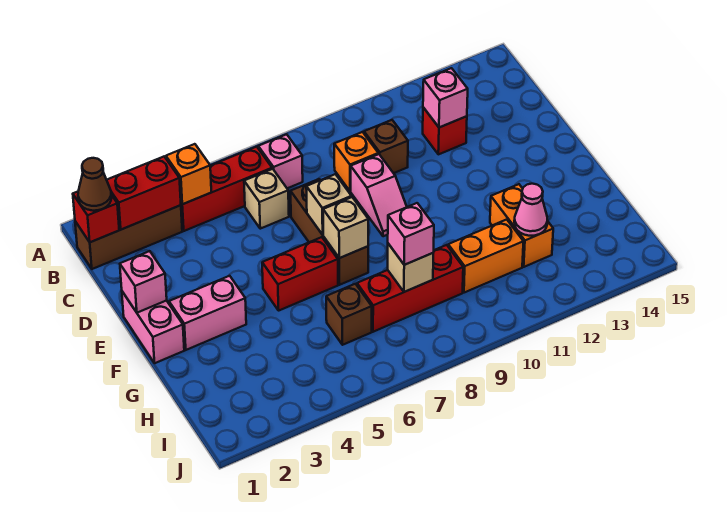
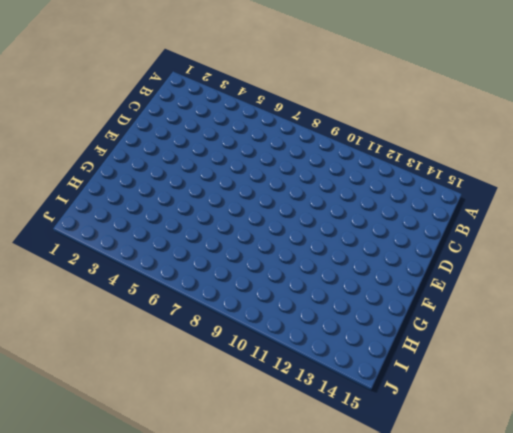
none -> brown 1x3 brick [75,205,182,269]
none -> red 1x3 brick [181,147,272,231]
none -> pink 1x1 brick [258,134,303,188]

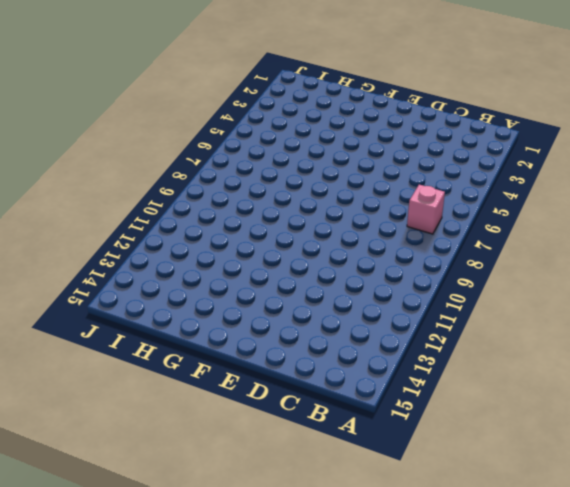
none -> brown 1x3 brick [75,205,182,269]
none -> red 1x3 brick [181,147,272,231]
none -> tan 1x1 brick [244,169,289,229]

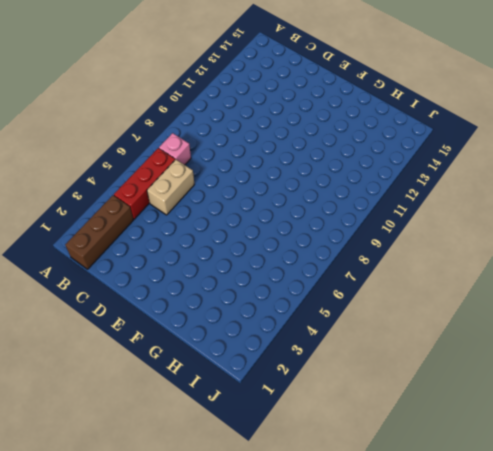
tan 1x2 brick [147,160,194,215] -> tan 1x1 brick [244,169,289,229]
none -> orange 1x1 brick [334,132,378,191]
none -> brown 1x1 brick [364,120,408,173]
none -> red 1x1 brick [423,107,467,154]

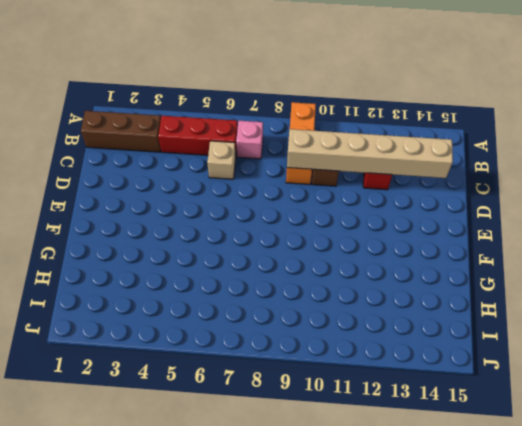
orange 1x3 brick [286,102,316,184] -> orange 1x1 brick [334,132,378,191]
tan 1x6 brick [287,129,453,178] -> pink 1x1 brick [423,68,468,128]
none -> brown 1x3 brick [291,179,368,285]
none -> pink 1x2 slope [351,154,407,236]
none -> pink 1x2 brick [122,292,184,363]

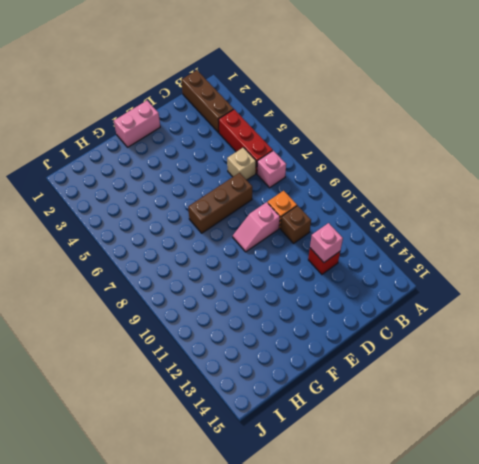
none -> pink 1x2 brick [169,276,246,350]
none -> red 1x2 brick [262,237,338,310]
none -> orange 1x2 brick [490,184,553,267]

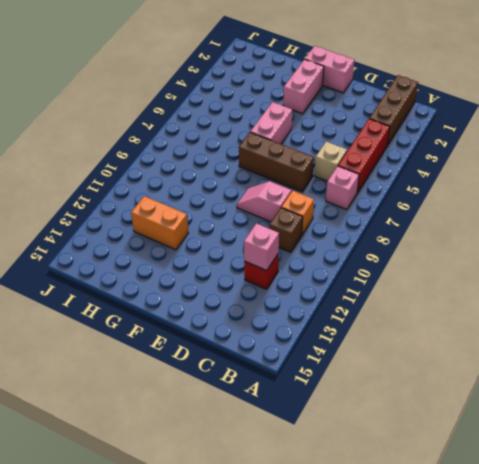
pink 1x2 brick [250,102,292,144] -> red 1x2 brick [262,237,338,310]
none -> brown 1x1 brick [326,284,372,345]
none -> red 1x3 brick [357,245,463,332]
none -> orange 1x2 brick [448,219,523,293]

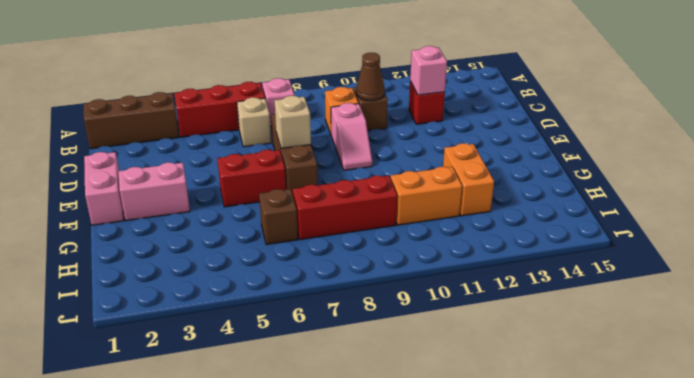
brown 1x1 cone [356,53,385,101] -> brown 1x1 cone moved to [78,158,111,211]
none -> red 1x1 brick [73,192,119,242]
none -> red 1x2 brick [107,157,181,230]
none -> orange 1x1 brick [166,144,211,204]

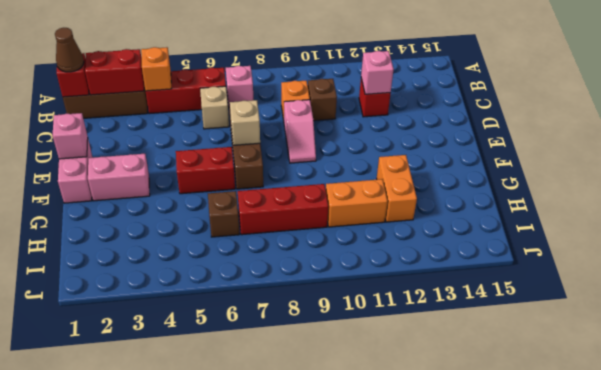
none -> tan 1x1 brick [323,197,368,258]
none -> tan 1x1 brick [388,244,433,292]
none -> pink 1x1 cone [514,184,547,236]

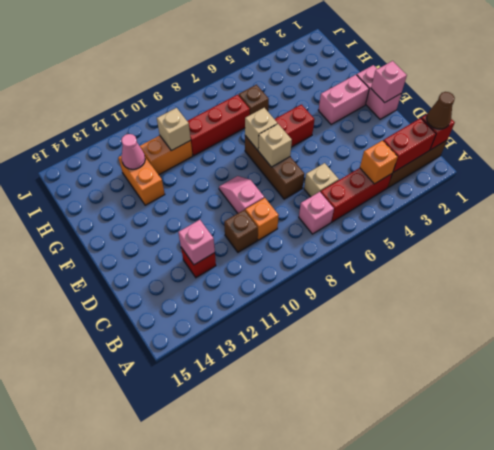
tan 1x1 brick [157,108,191,151] -> tan 1x1 brick moved to [388,244,433,292]
none -> pink 1x1 brick [388,203,434,265]

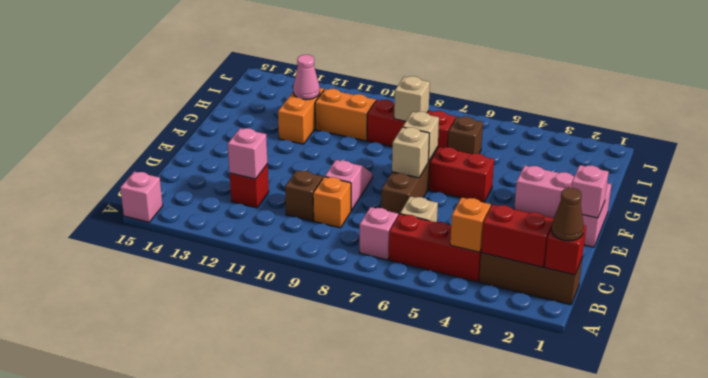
pink 1x1 brick [120,171,163,222] -> pink 1x1 brick moved to [388,203,434,265]

